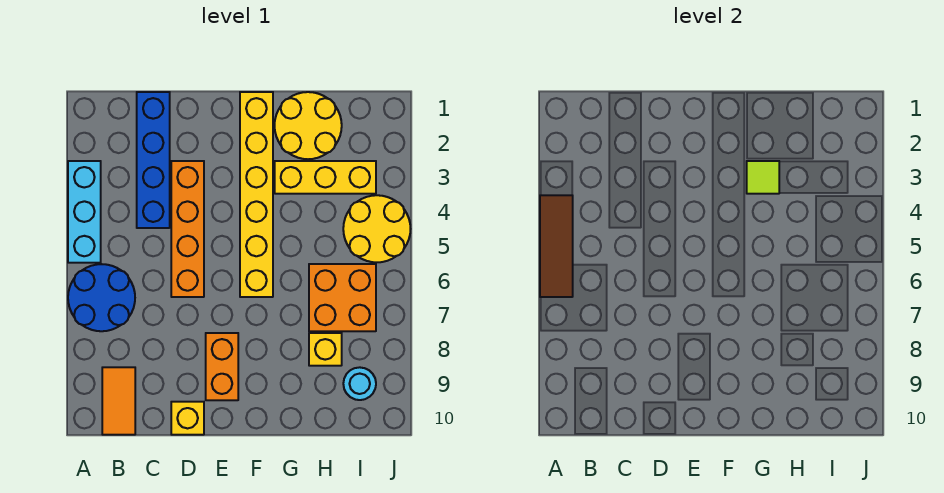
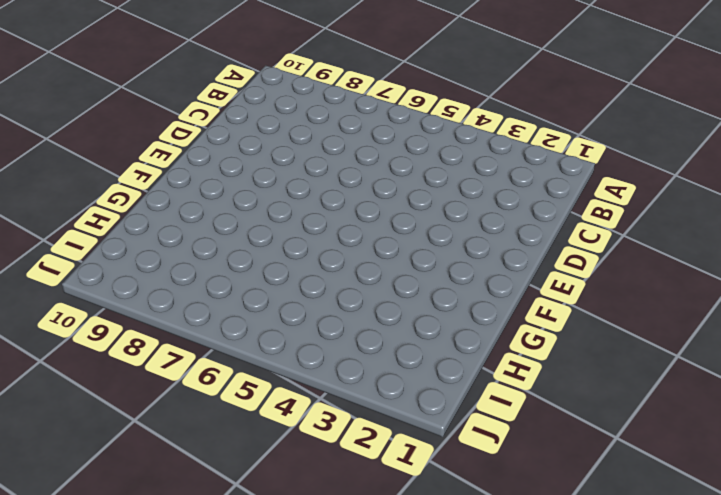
none -> cyan 1x3 brick [68,161,101,263]
none -> blue 2x2 round brick [68,264,135,331]
none -> orange 1x2 tile [102,367,135,435]

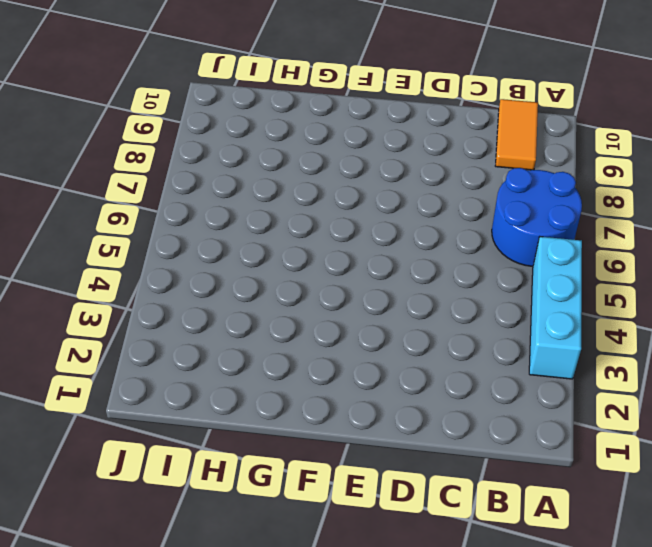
none -> blue 1x4 brick [137,92,170,228]
none -> orange 1x4 brick [171,161,204,297]
none -> yellow 1x1 brick [171,402,204,435]

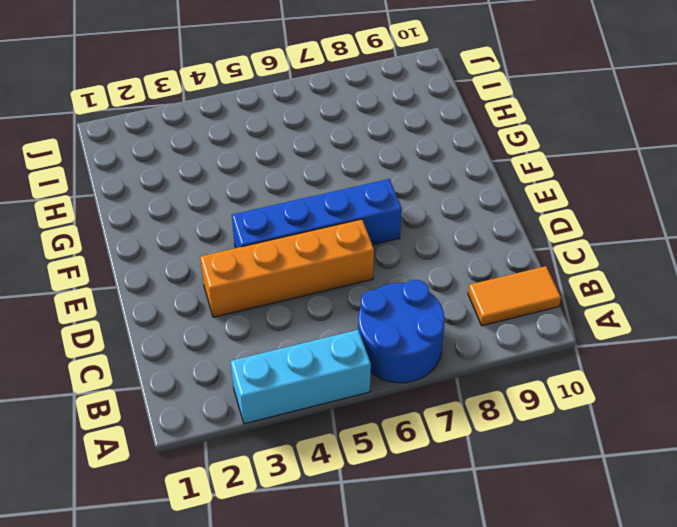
blue 1x4 brick [232,179,402,248] -> blue 1x4 brick moved to [137,92,170,228]
none -> yellow 1x1 brick [171,402,204,435]
none -> orange 1x2 brick [206,333,238,400]
none -> yellow 1x6 brick [240,92,273,297]

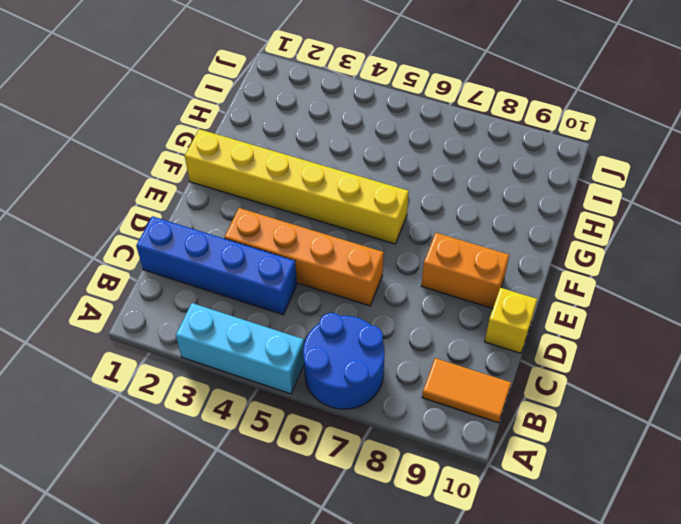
none -> yellow 2x2 round brick [275,92,342,159]
none -> yellow 1x3 brick [275,161,376,194]
none -> orange 2x2 brick [309,264,376,331]

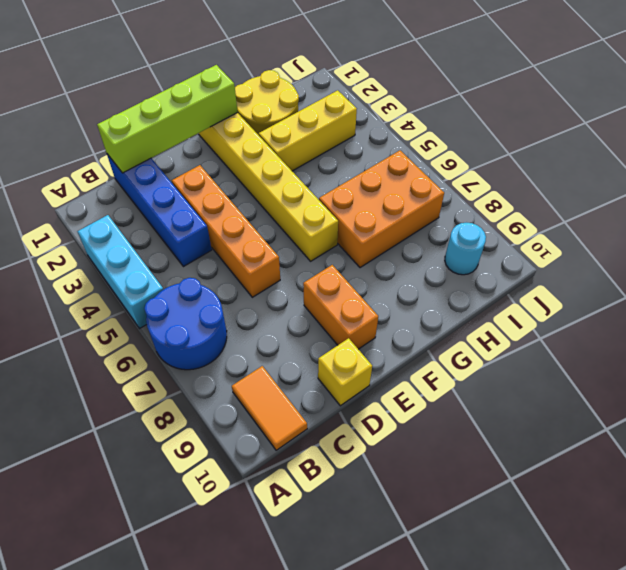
lime 1x4 brick [97,65,238,173] -> none
orange 2x3 brick [319,151,444,268] -> orange 2x2 brick [309,264,376,331]
none -> yellow 1x1 brick [309,333,342,366]
none -> yellow 2x2 round brick [343,195,410,262]
none -> brown 1x3 tile [540,195,573,297]

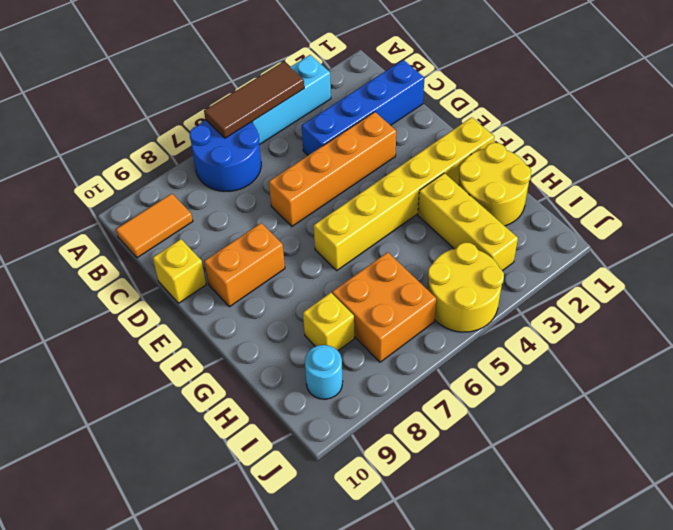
none -> lime 1x1 tile [747,161,779,194]

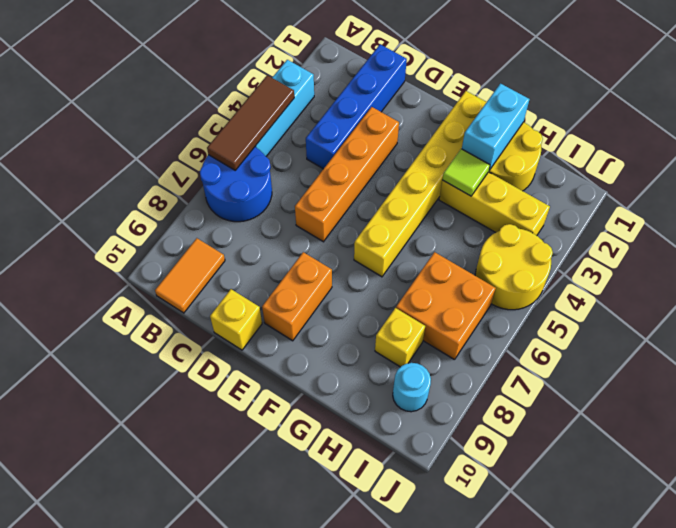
cyan 1x2 brick [462,84,529,170] -> none

